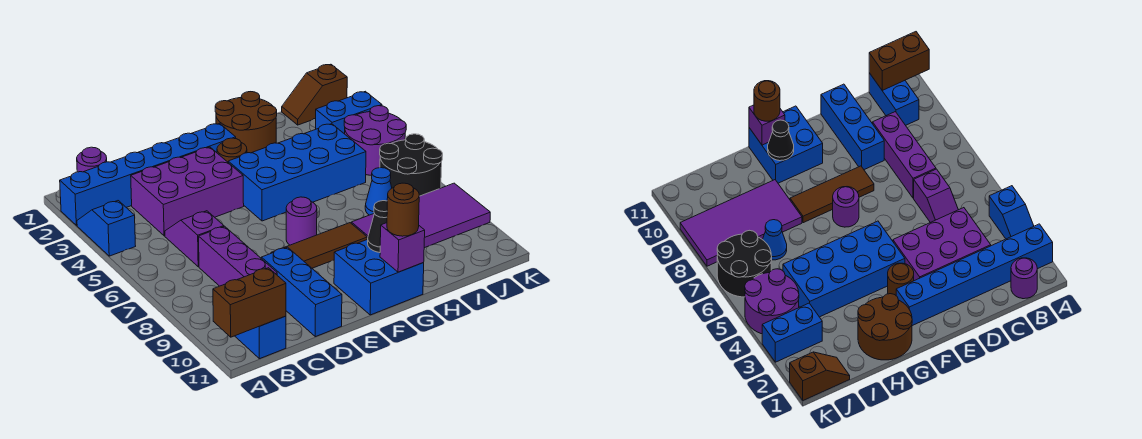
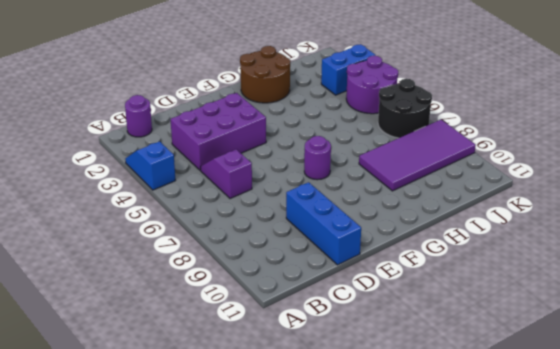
none -> blue 1x6 brick [60,123,236,226]
none -> blue 1x2 brick [235,316,286,359]
none -> purple 1x3 brick [199,226,277,286]

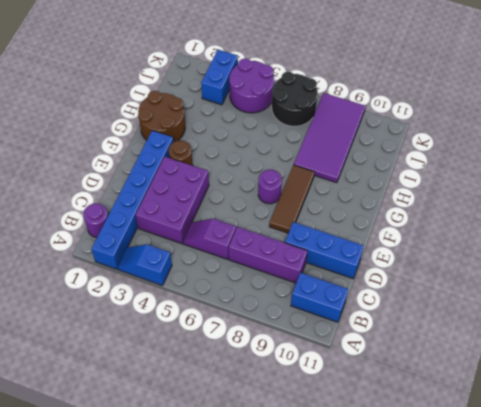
none -> blue 2x4 brick [228,124,366,221]
none -> blue 2x2 brick [334,239,424,315]
none -> blue 1x1 cone [365,168,392,215]

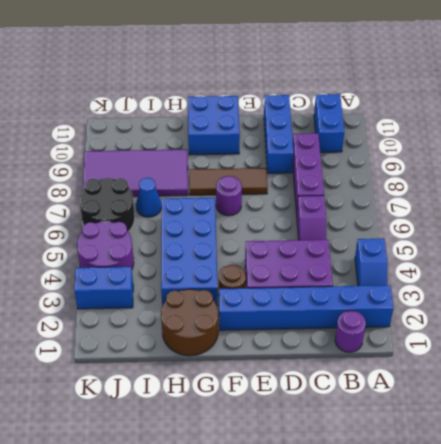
blue 2x4 brick [161,198,218,306] -> blue 2x4 brick turned to [228,124,366,221]
none -> brown 1x2 slope [282,64,347,125]
none -> brown 1x2 brick [213,268,286,337]
none -> black 1x1 cone [368,201,387,253]

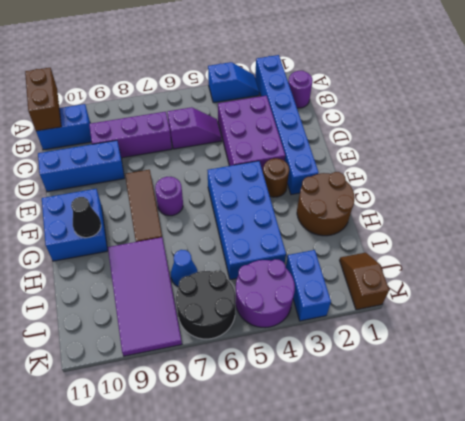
none -> purple 1x1 brick [380,223,425,272]
none -> brown 1x1 round brick [387,183,419,236]

